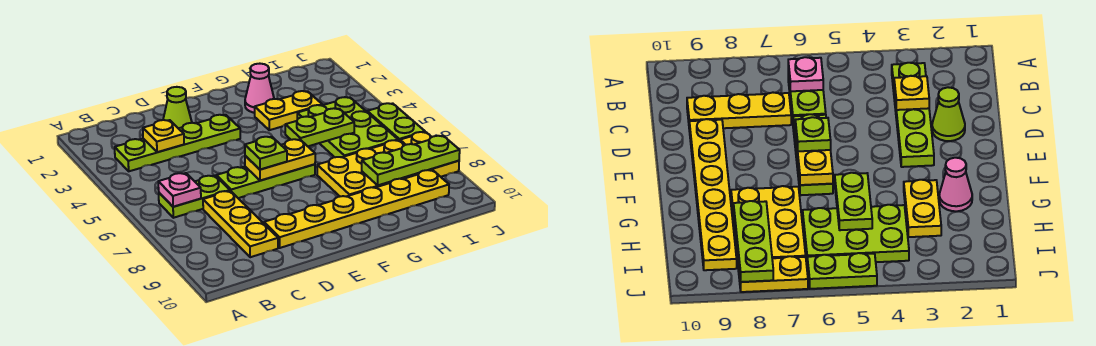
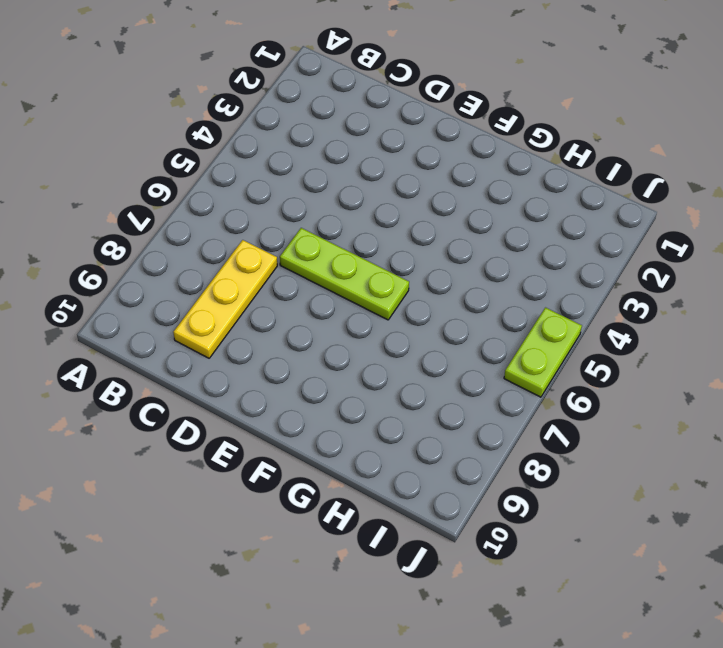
none -> lime 1x4 plate [115,115,240,171]
none -> lime 1x2 plate [159,176,230,218]
none -> lime 1x1 cone [163,87,192,128]

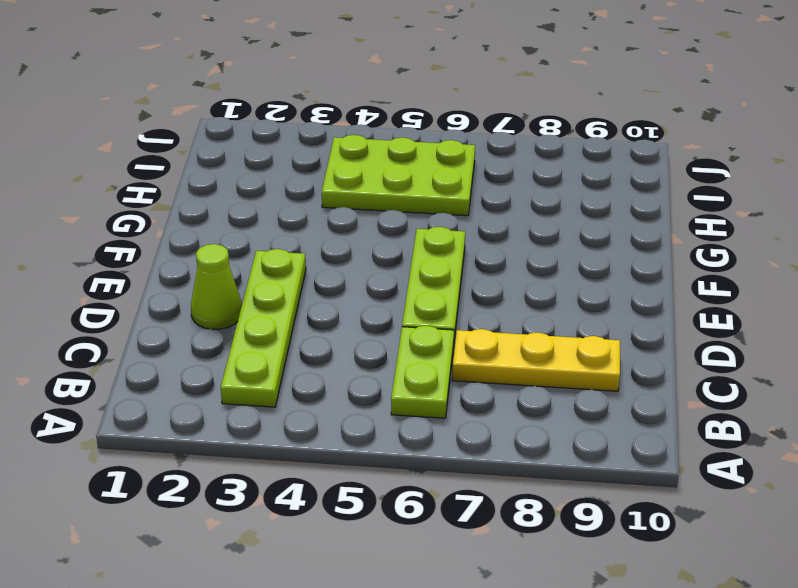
none -> yellow 1x6 plate [264,170,449,248]
none -> pink 1x1 cone [245,64,274,113]
none -> yellow 1x2 plate [255,91,322,130]

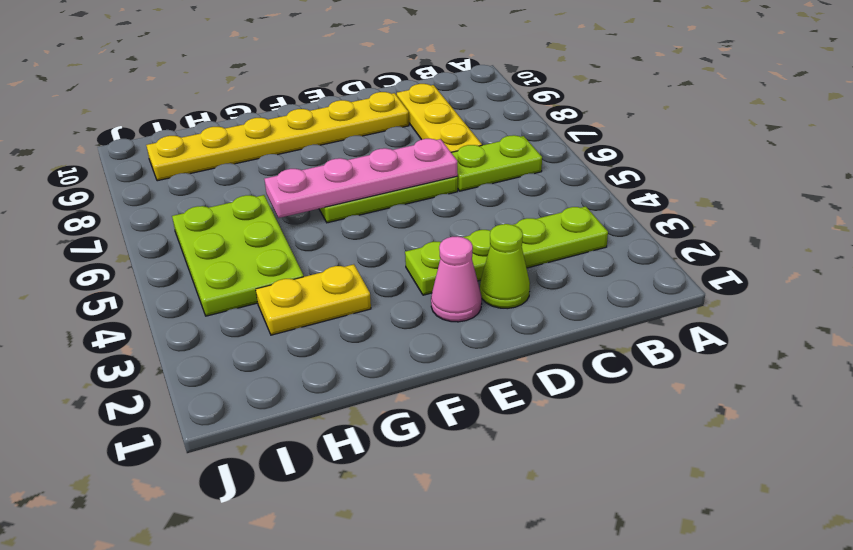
pink 1x4 plate [264,139,458,218] -> yellow 1x2 plate [245,139,315,181]
pink 1x1 cone [431,236,482,322] -> pink 1x1 cone moved to [245,64,274,113]
none -> yellow 2x3 plate [317,140,432,197]
none -> lime 1x2 plate [367,103,425,141]
none -> yellow 1x2 plate [400,132,459,177]

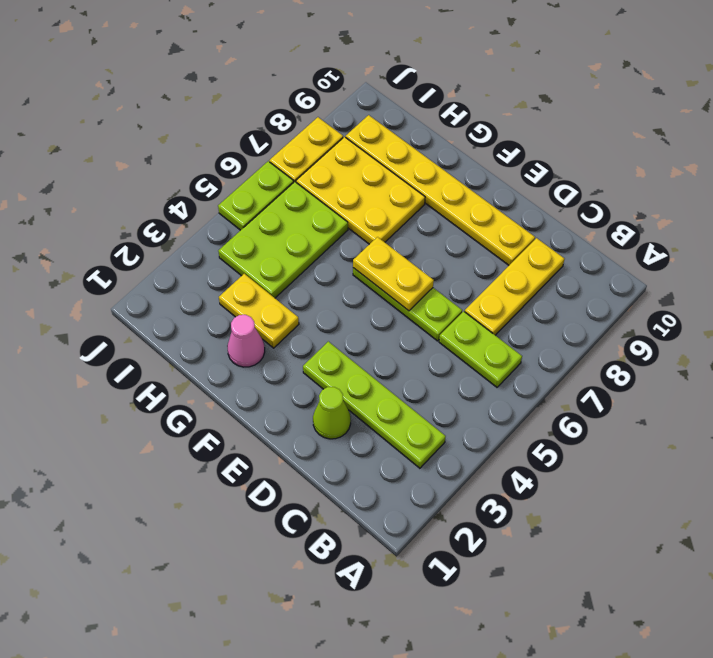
none -> pink 1x1 plate [158,173,201,207]
none -> yellow 1x1 plate [143,120,184,152]
none -> lime 1x2 plate [285,108,354,146]

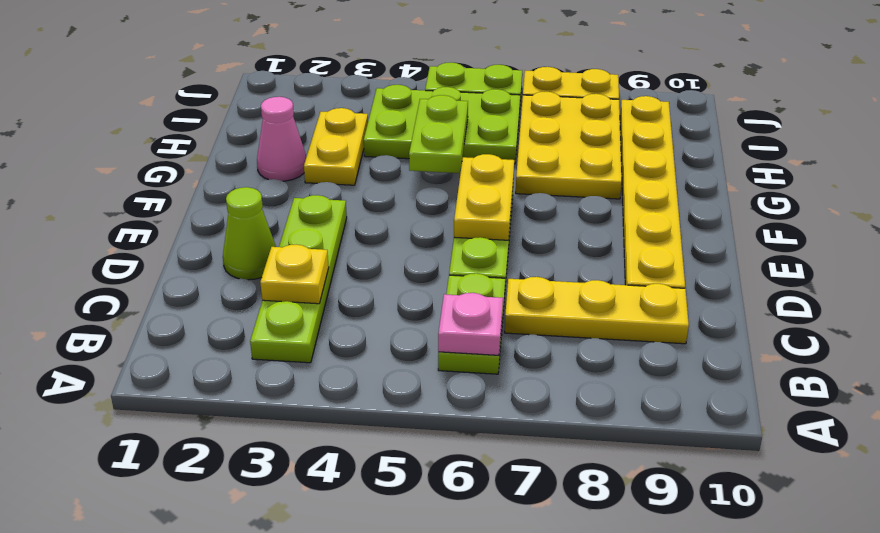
none -> lime 1x3 plate [362,136,460,185]
none -> lime 1x1 plate [245,137,287,170]

